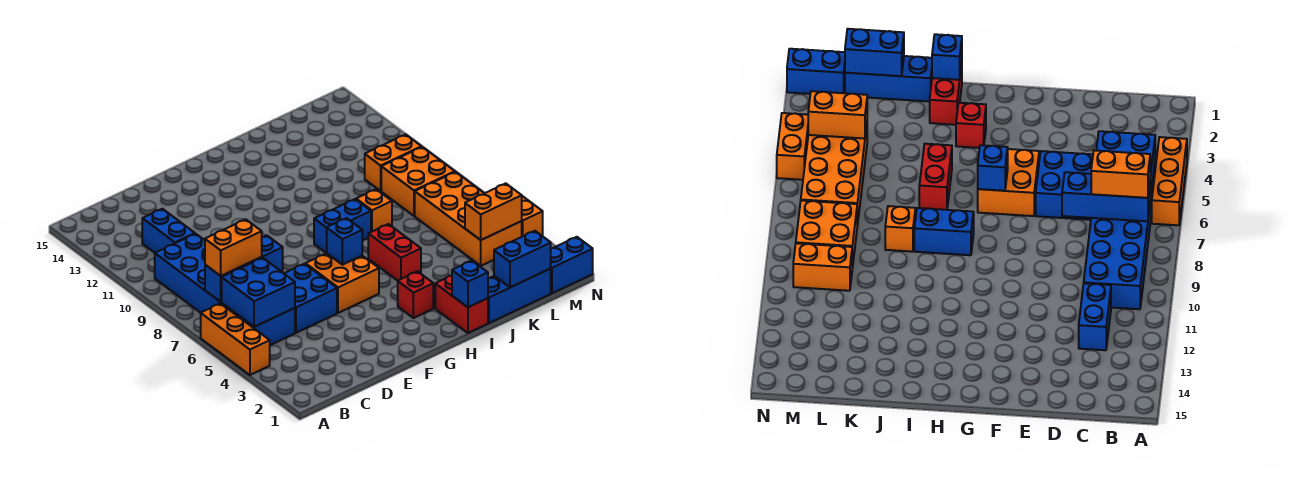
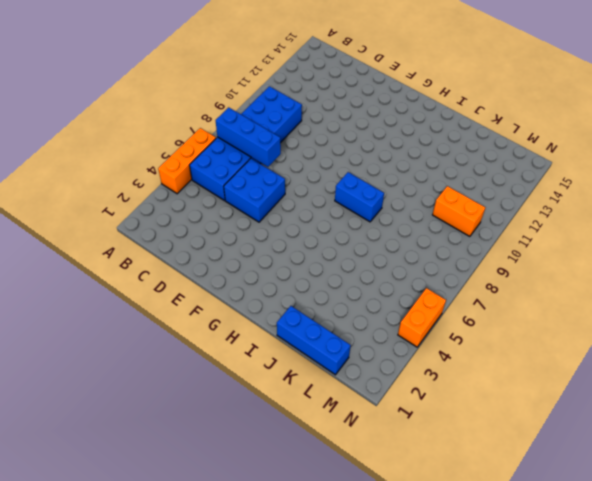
none -> blue 1x2 brick [142,209,195,253]
none -> orange 2x2 brick [306,253,379,313]
none -> red 1x1 brick [398,271,433,318]

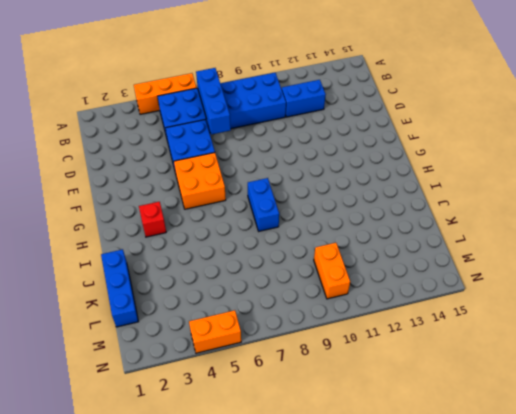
none -> red 1x2 brick [435,275,488,333]
none -> red 1x2 brick [368,224,421,281]
none -> orange 1x1 brick [356,189,392,232]

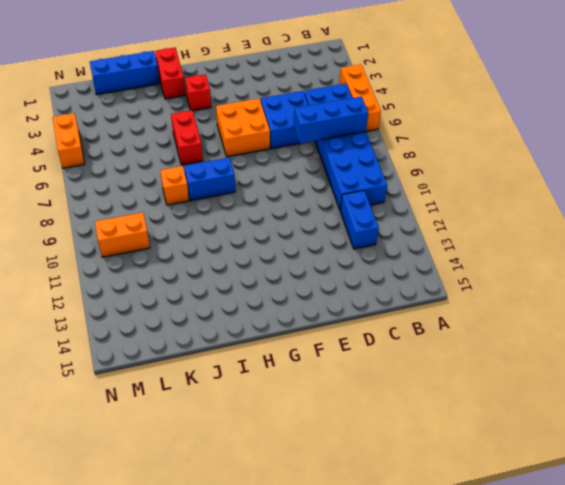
none -> orange 2x4 brick [415,172,522,266]
none -> orange 2x2 brick [381,147,455,216]
none -> blue 1x2 brick [550,237,593,293]

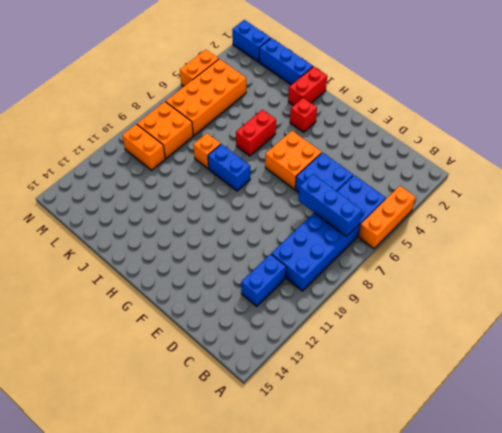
none -> blue 2x2 brick [222,258,295,327]
none -> blue 1x1 brick [327,218,362,265]
none -> blue 1x1 brick [452,261,488,307]

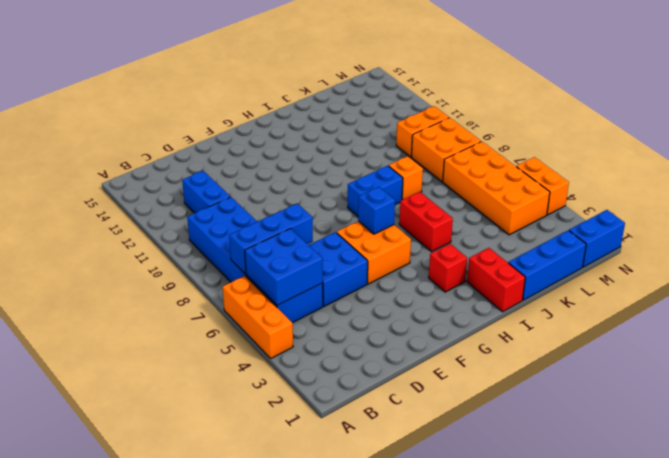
none -> blue 1x1 brick [452,261,488,307]
none -> blue 1x2 brick [494,231,551,287]
none -> orange 1x2 brick [465,183,522,240]

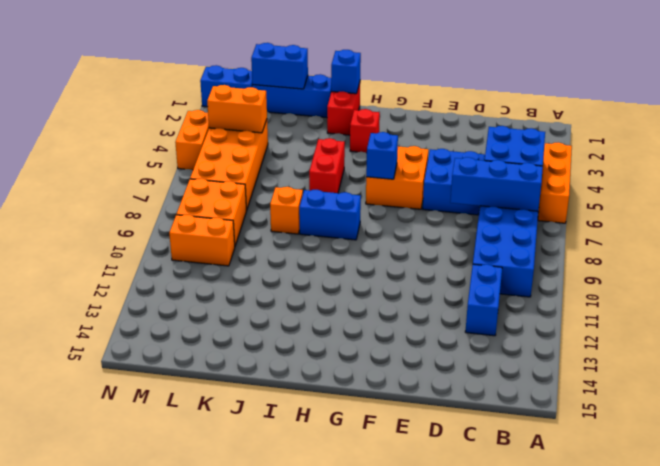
none -> orange 1x2 brick [205,219,262,276]

